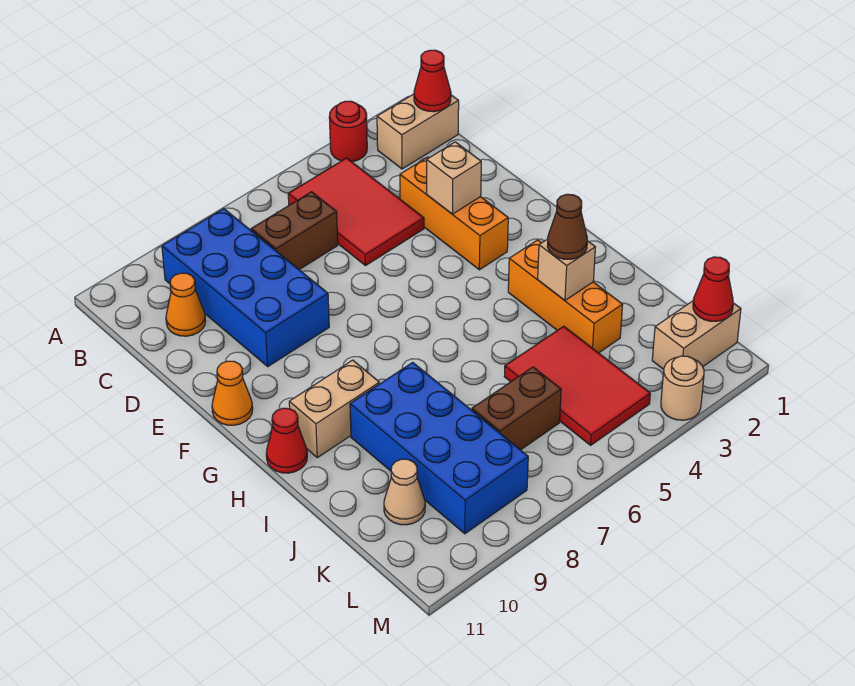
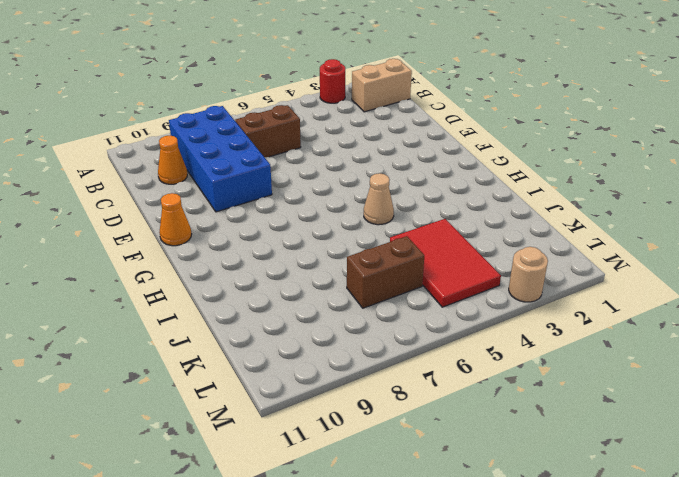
tan 1x1 cone [364,173,394,225] -> tan 1x1 cone moved to [384,459,425,525]
none -> red 2x3 tile [288,158,424,266]
none -> orange 1x3 brick [400,157,508,270]
none -> orange 1x3 brick [508,240,623,353]

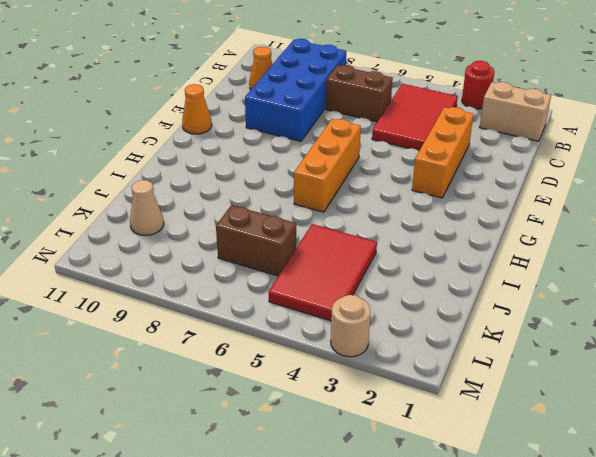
orange 1x3 brick [294,119,361,212] -> orange 1x3 brick moved to [508,240,623,353]
none -> tan 1x2 brick [289,360,379,458]
none -> red 1x1 cone [266,408,307,473]
none -> blue 2x4 brick [350,362,528,534]

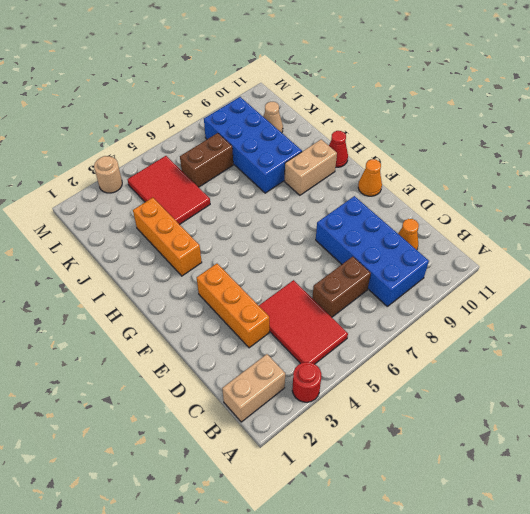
none -> tan 1x2 brick [652,301,741,369]
none -> red 1x1 cone [414,50,451,112]
none -> tan 1x1 brick [427,142,481,214]

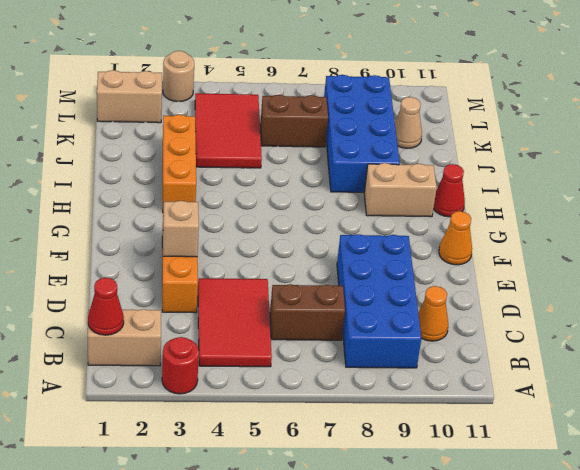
none -> tan 1x1 brick [538,239,595,300]
none -> red 1x1 cone [693,257,733,321]
none -> brown 1x1 cone [547,194,587,259]

